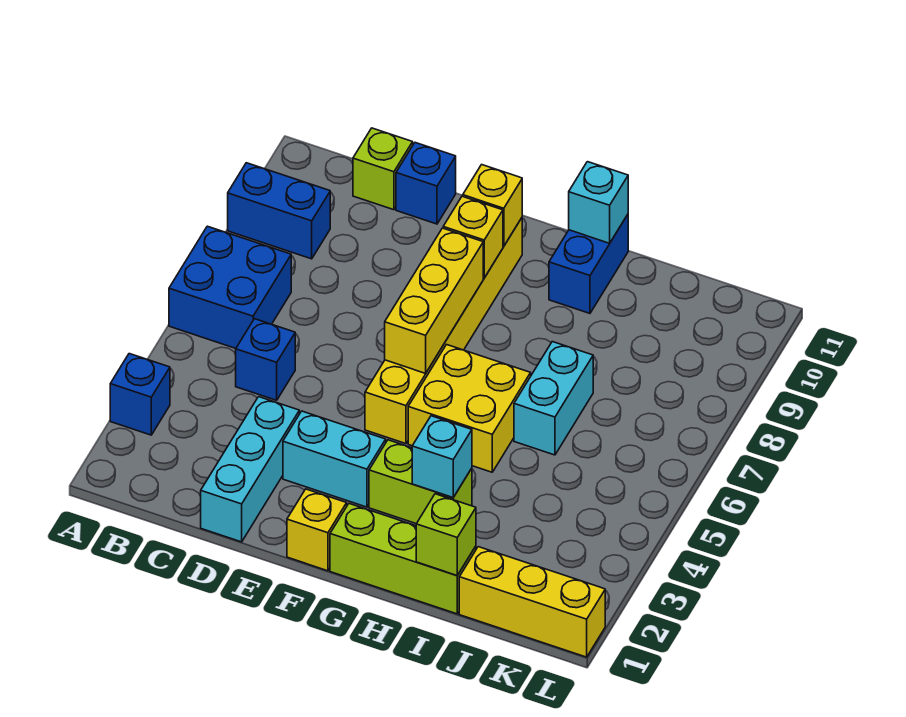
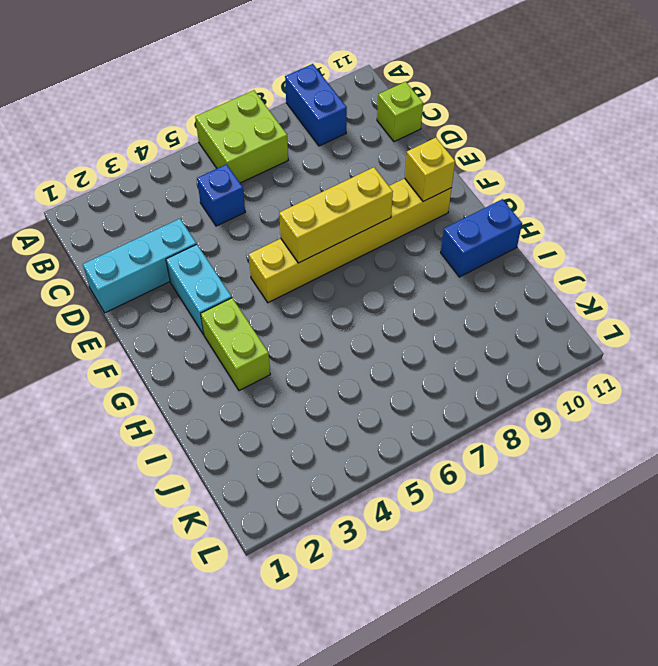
lime 2x2 brick [195,90,288,183] -> blue 2x2 brick [169,226,291,348]
none -> blue 1x1 brick [110,354,170,435]
none -> blue 1x1 brick [396,143,456,224]
none -> yellow 1x1 brick [287,489,347,571]

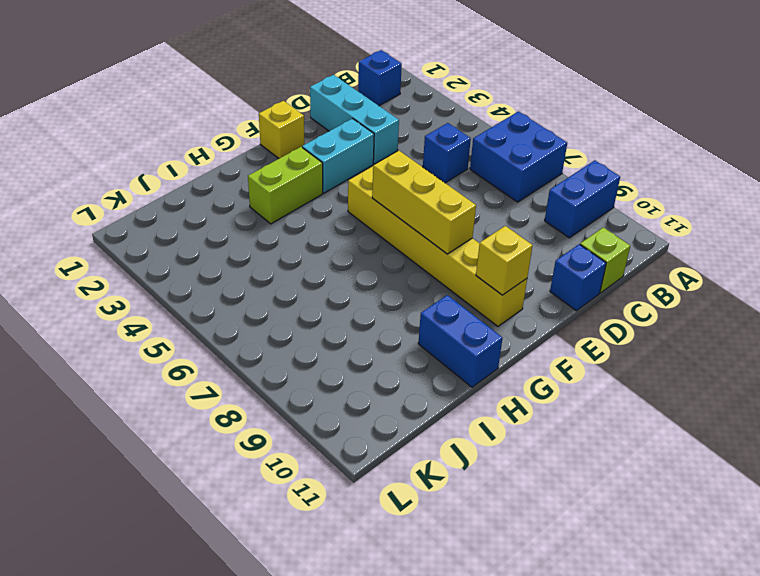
blue 1x1 brick [358,50,402,106] -> blue 1x1 brick moved to [110,354,170,435]
none -> lime 1x3 brick [330,504,476,614]
none -> yellow 2x2 brick [408,345,531,472]
none -> cyan 1x2 brick [514,342,593,455]

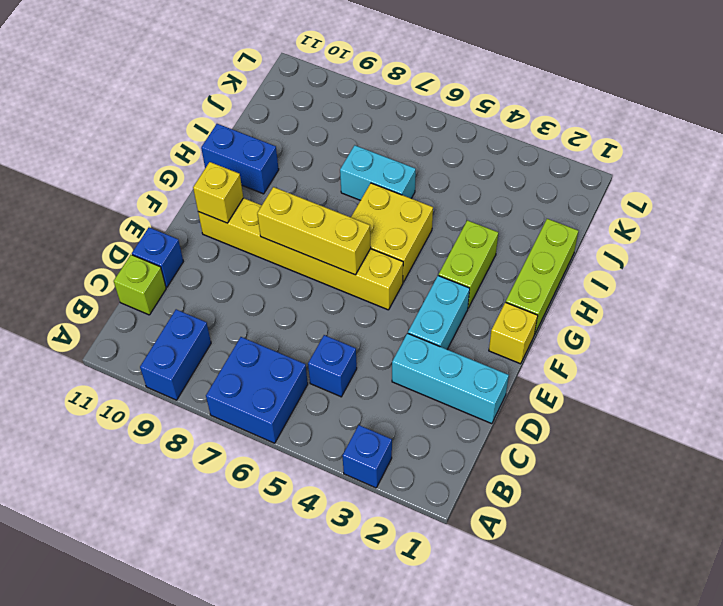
none -> yellow 1x3 brick [459,547,605,657]
none -> yellow 1x1 brick [443,196,503,278]
none -> cyan 1x1 brick [412,416,472,498]

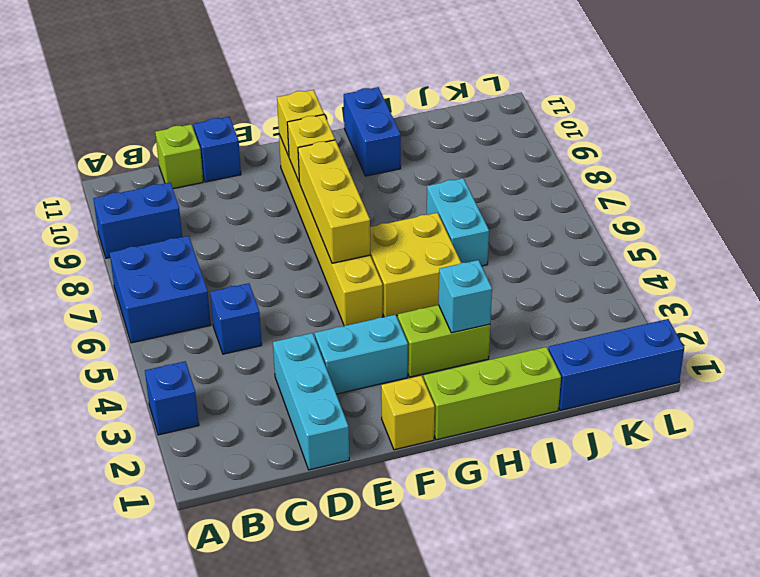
blue 1x3 brick [548,319,684,411] -> yellow 1x3 brick [459,547,605,657]
none -> cyan 1x1 brick [569,162,628,243]
none -> lime 1x1 brick [416,494,476,576]

